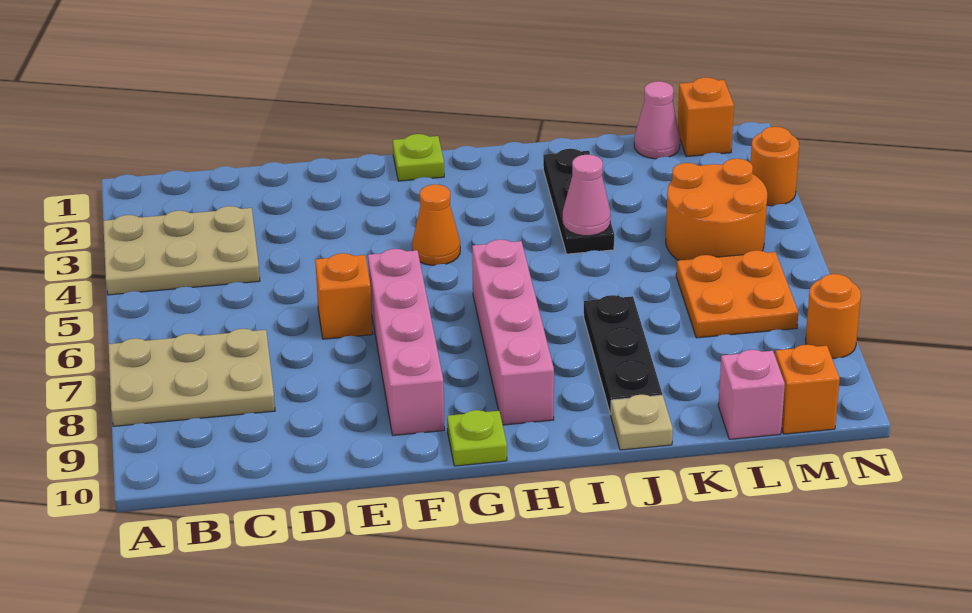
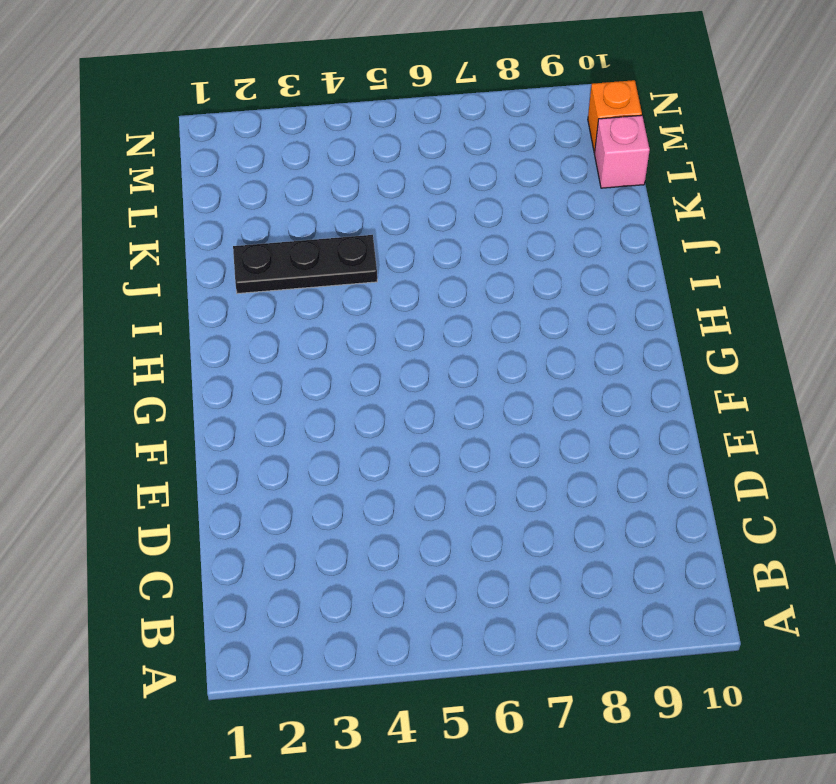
none -> tan 2x3 plate [103,206,260,295]
none -> tan 2x3 plate [108,329,275,426]
none -> orange 1x1 brick [315,253,373,339]

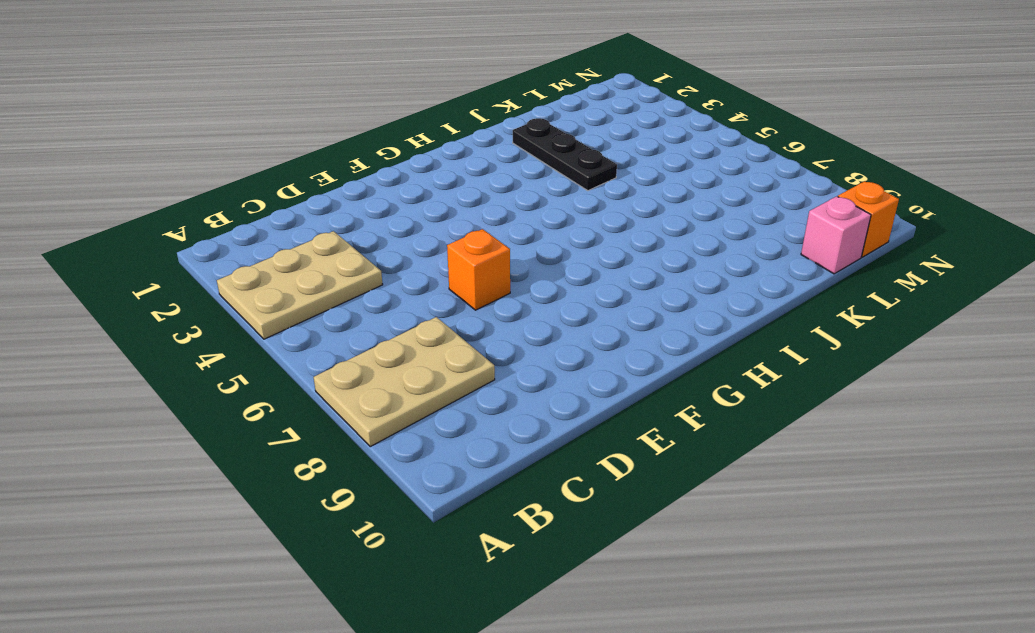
none -> pink 1x4 brick [368,249,445,435]
none -> lime 1x1 plate [393,134,444,181]
none -> orange 1x1 cone [412,184,460,265]

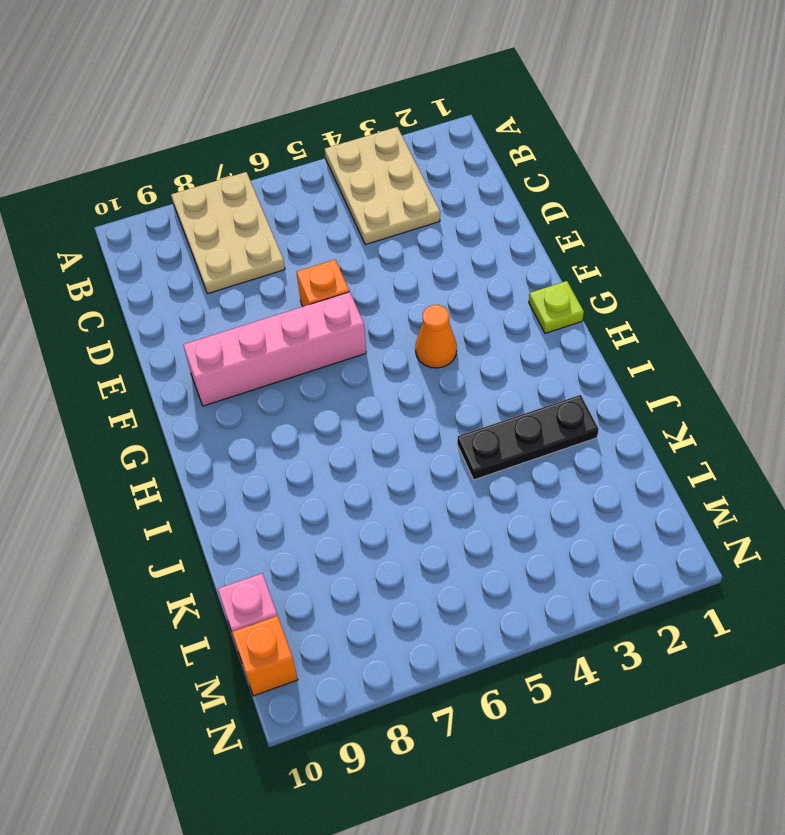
none -> lime 1x1 plate [447,410,507,466]
none -> pink 1x4 brick [472,240,554,425]
none -> black 1x3 plate [584,295,662,414]

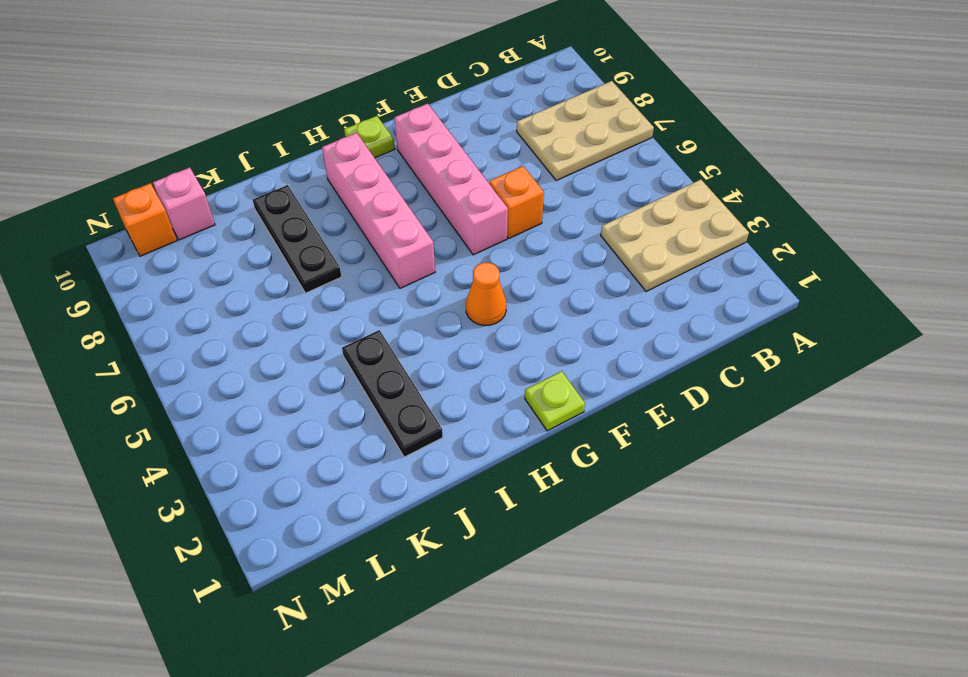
none -> tan 1x1 plate [610,395,673,450]
none -> pink 1x1 cone [634,81,680,159]
none -> orange 2x2 round brick [666,159,767,261]

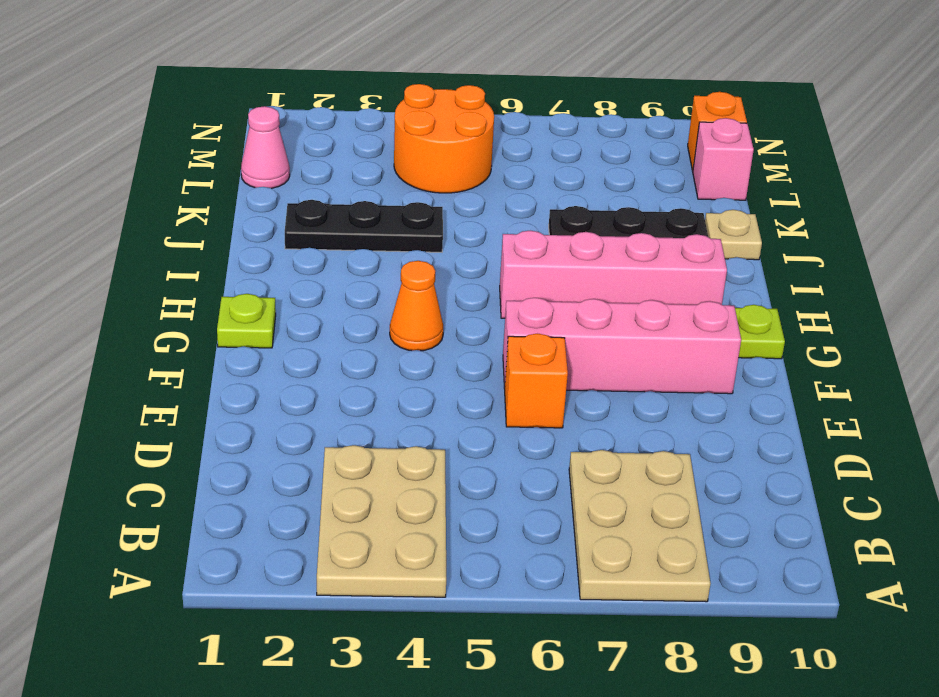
none -> orange 2x2 plate [676,250,798,338]
none -> orange 1x1 brick [678,77,734,157]
none -> orange 1x1 round brick [751,127,799,206]

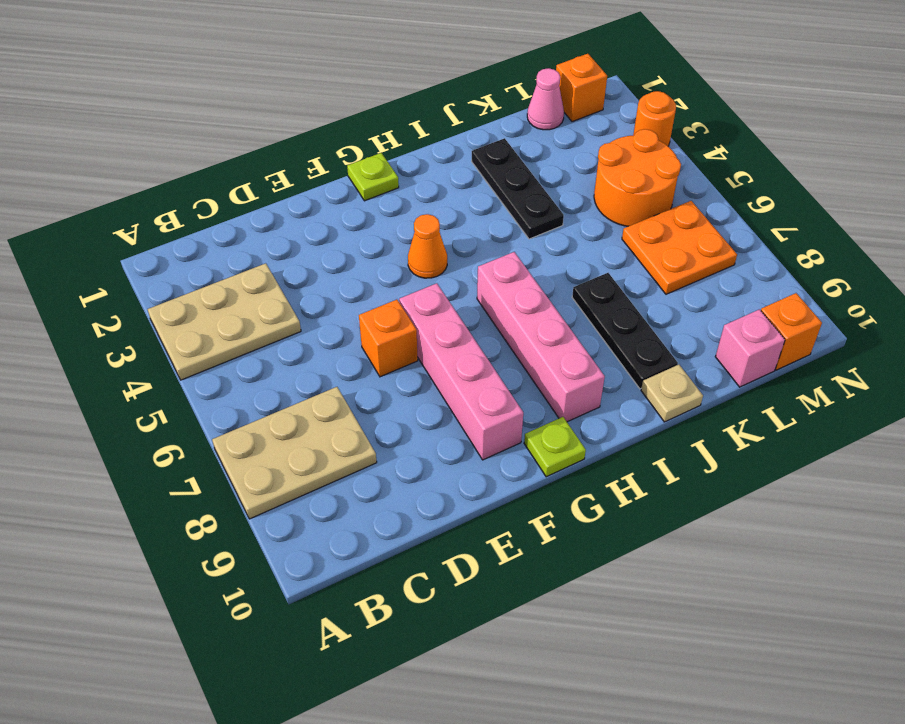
none -> orange 1x1 round brick [805,274,861,358]
none -> pink 1x1 cone [563,155,611,236]

